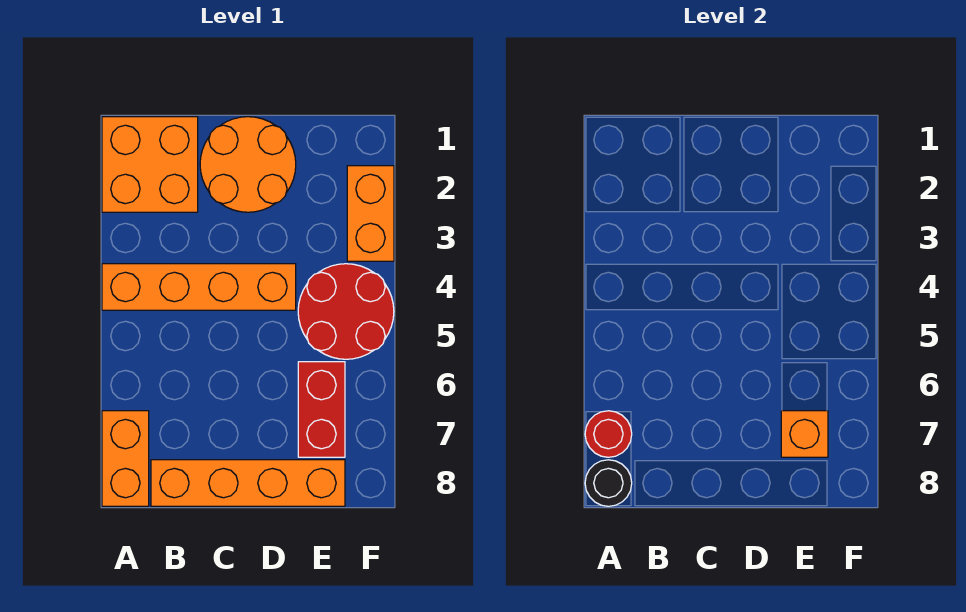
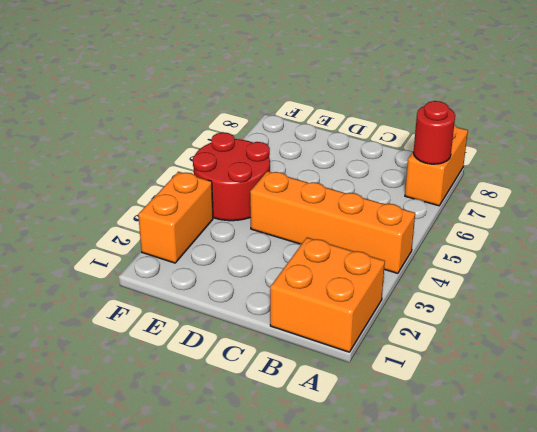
none -> orange 1x4 brick [151,460,345,506]
none -> orange 2x2 round brick [200,117,296,212]

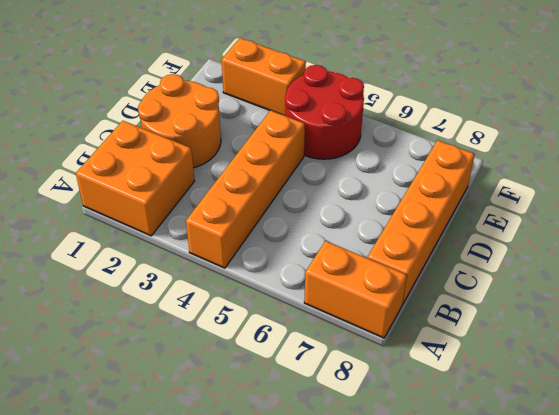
none -> red 1x2 brick [298,362,345,457]
none -> red 1x1 round brick [585,411,632,457]

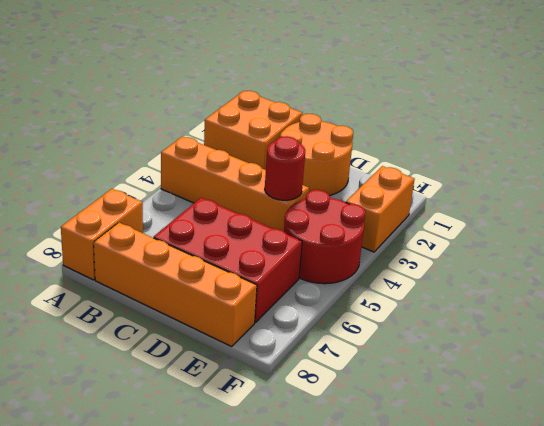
red 2x3 brick [154,198,302,323] -> red 1x2 brick [298,362,345,457]
red 1x1 round brick [265,136,305,200] -> red 1x1 round brick moved to [585,411,632,457]
none -> black 1x1 round brick [585,460,632,506]
none -> orange 1x1 brick [781,411,828,457]

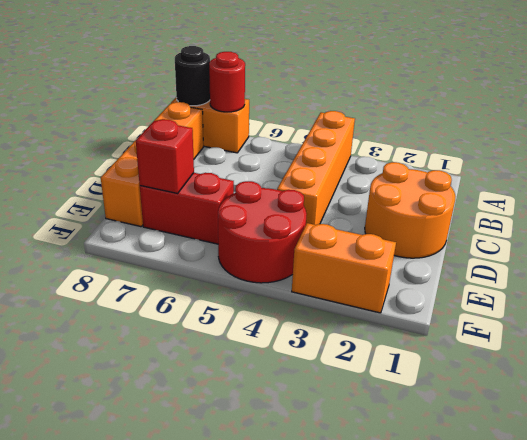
red 1x1 brick [136,119,194,193] -> orange 1x1 brick [781,411,828,457]
none -> orange 2x2 brick [102,117,198,212]

